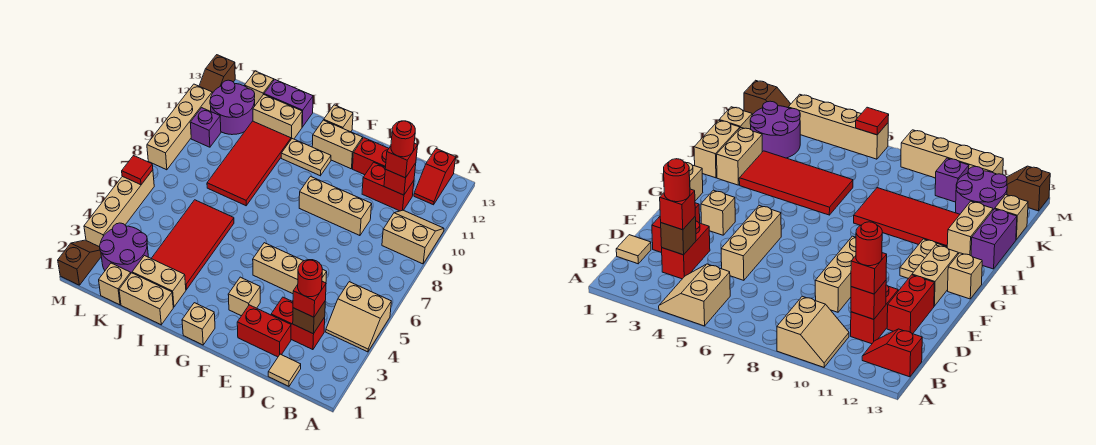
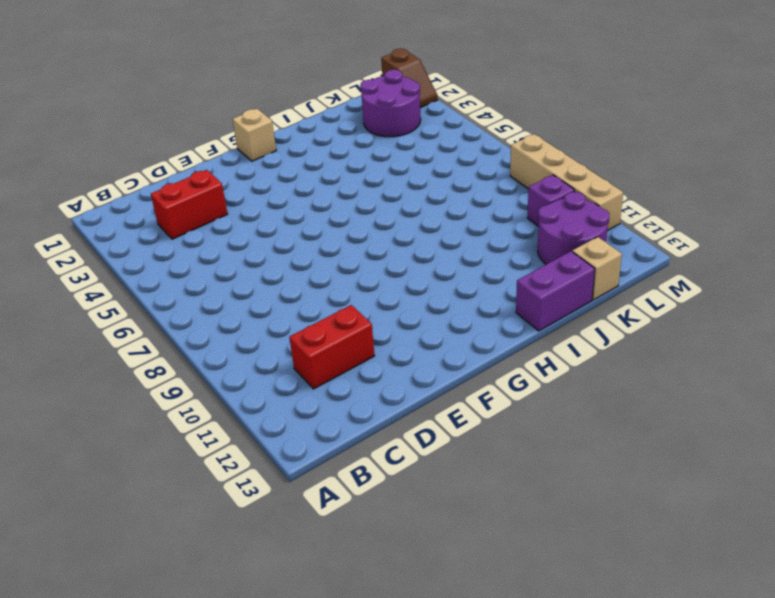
none -> tan 2x2 slope [326,282,391,352]
none -> tan 2x2 slope [382,210,444,264]
none -> red 1x2 slope [414,149,456,205]
none -> tan 1x1 tile [268,354,301,386]

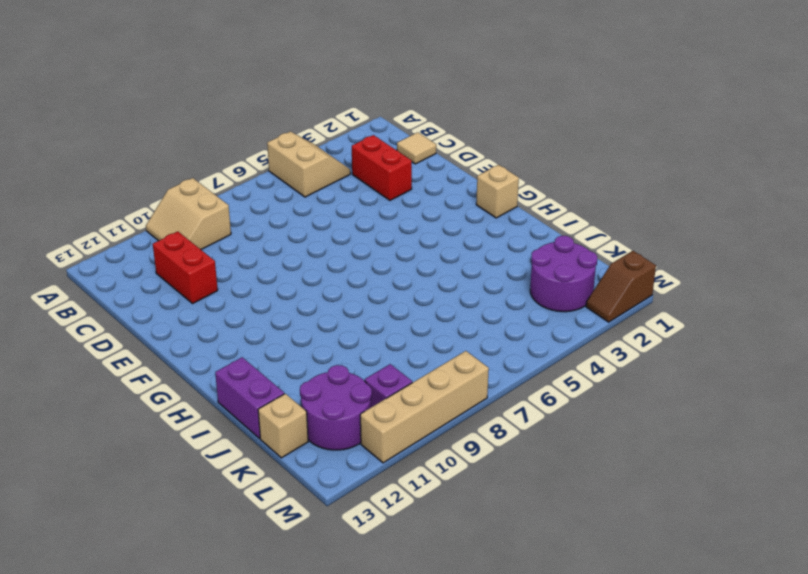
none -> red 1x2 slope [414,149,456,205]
none -> red 1x2 brick [237,305,291,357]
none -> tan 1x3 brick [253,243,327,294]
none -> tan 1x3 brick [299,176,372,236]

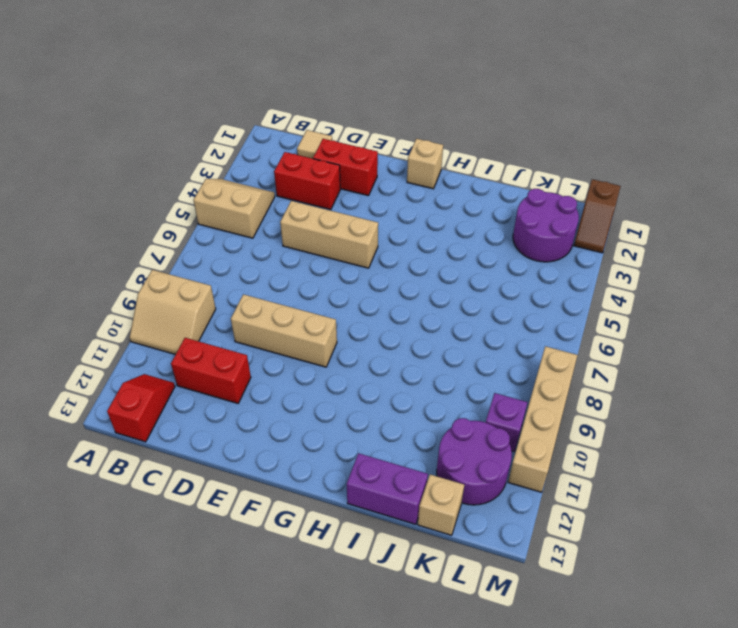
none -> red 1x2 brick [353,138,389,175]
none -> tan 1x1 brick [228,277,260,316]
none -> tan 1x2 brick [312,120,363,169]
none -> tan 1x2 plate [281,139,331,176]

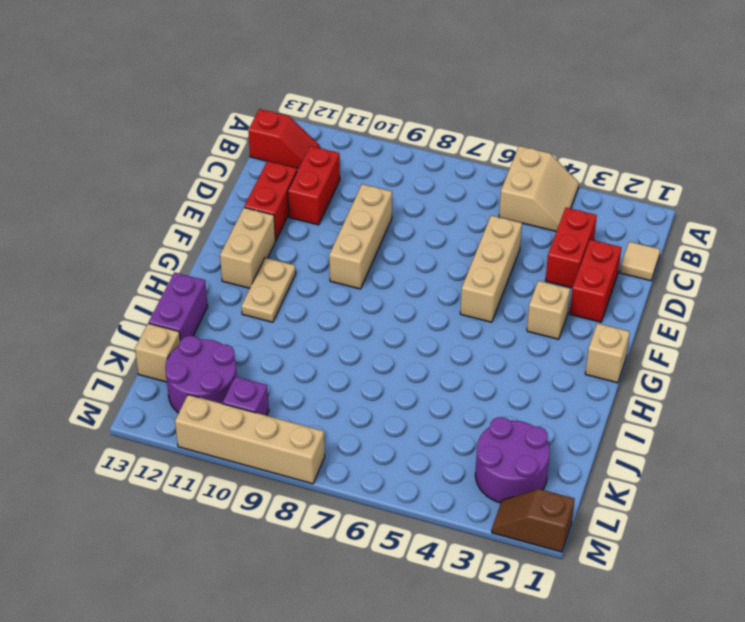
none -> tan 2x2 slope [382,210,444,264]
none -> tan 1x1 brick [324,105,353,132]
none -> tan 1x2 brick [119,273,173,325]
none -> tan 1x2 brick [132,256,186,307]

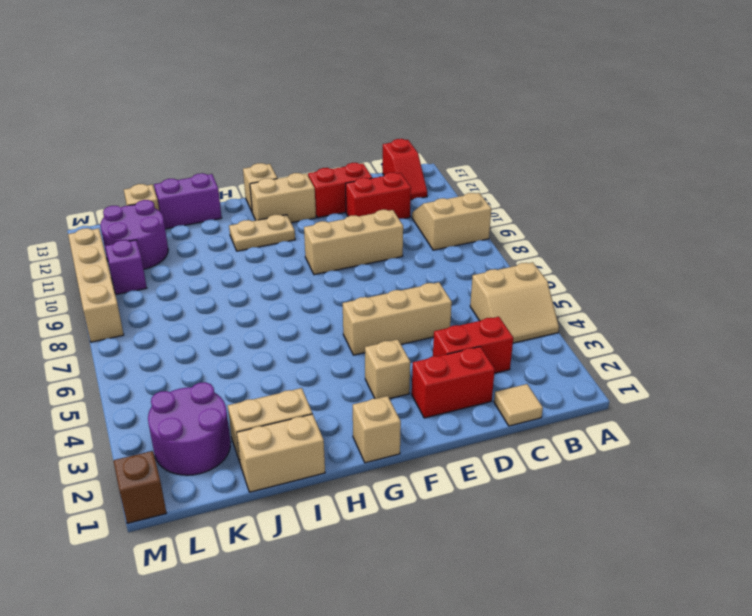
none -> red 2x4 tile [151,200,234,290]
none -> red 2x4 tile [207,121,291,206]
none -> tan 1x2 brick [253,94,302,139]
none -> tan 1x1 brick [99,263,131,305]

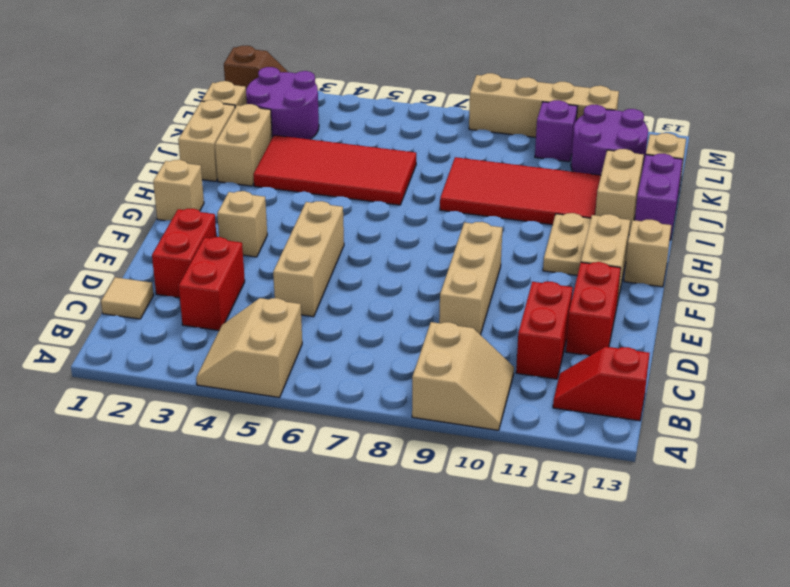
none -> tan 1x4 brick [84,170,154,247]
none -> brown 1x2 slope [199,55,235,93]
none -> brown 1x1 brick [293,302,325,334]
none -> red 1x1 brick [384,163,416,195]

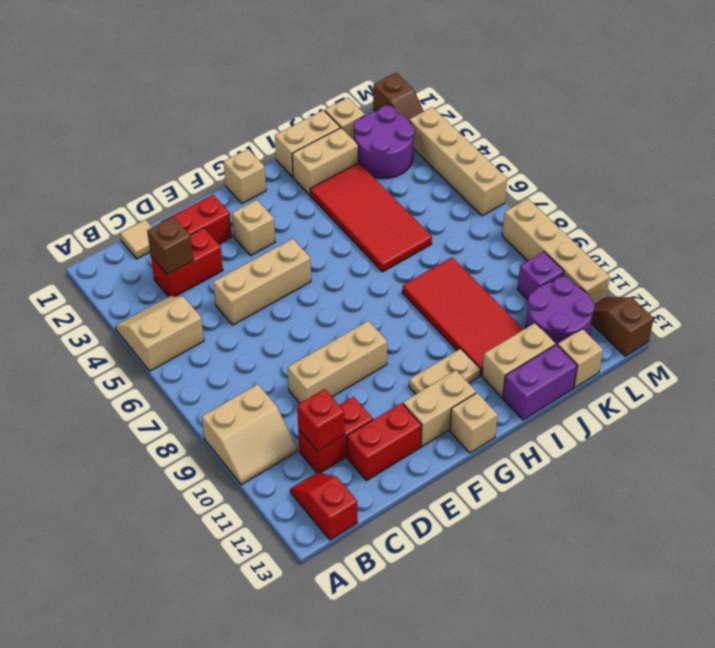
none -> red 1x1 tile [122,156,153,185]
none -> red 1x1 brick [293,281,326,317]
none -> red 1x1 brick [385,143,418,178]
none -> red 1x1 round brick [298,260,322,297]

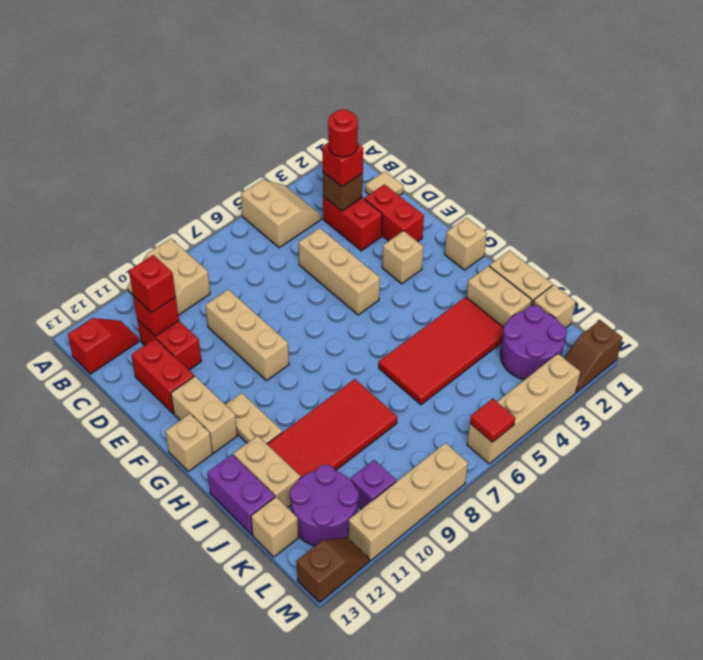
none -> red 1x1 round brick [391,121,415,157]

